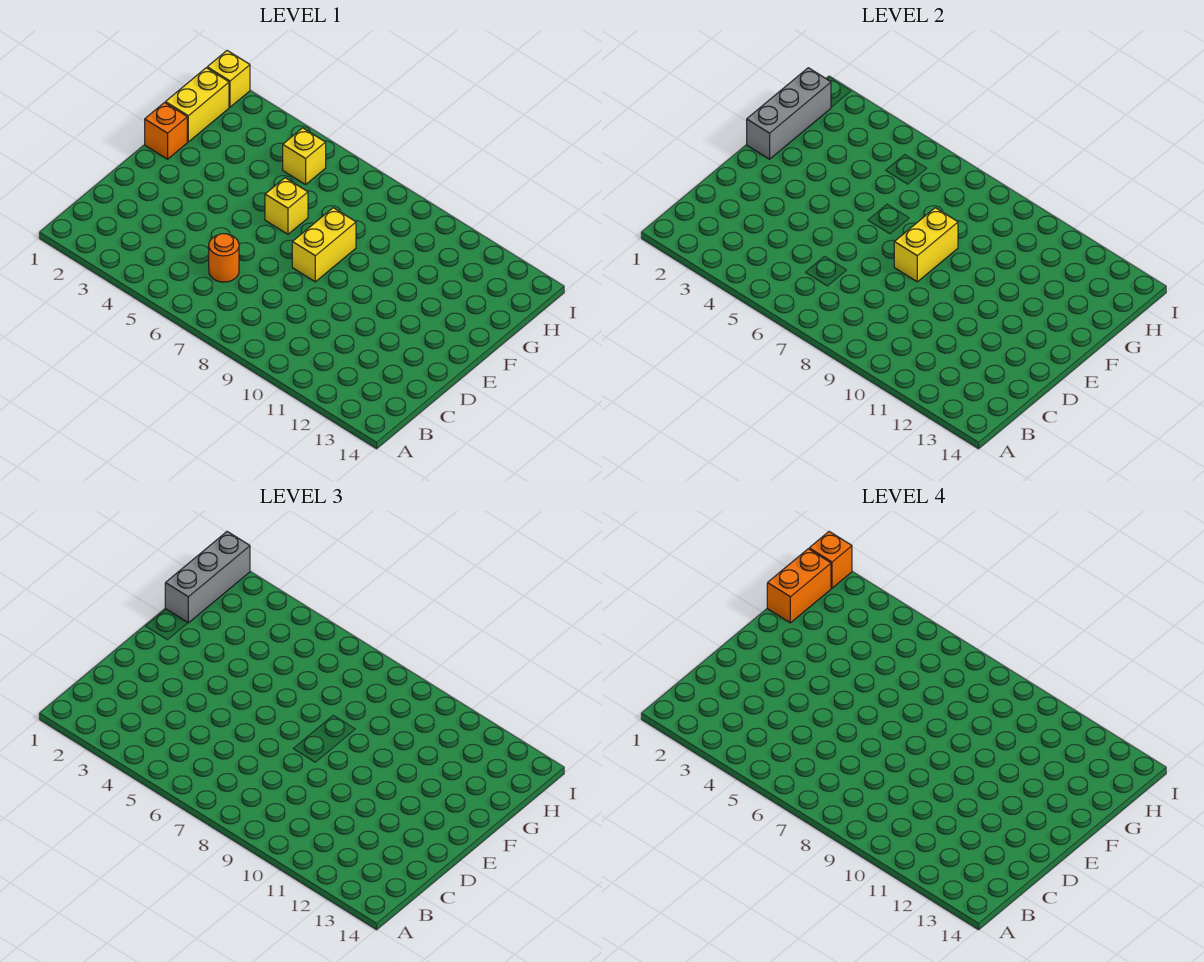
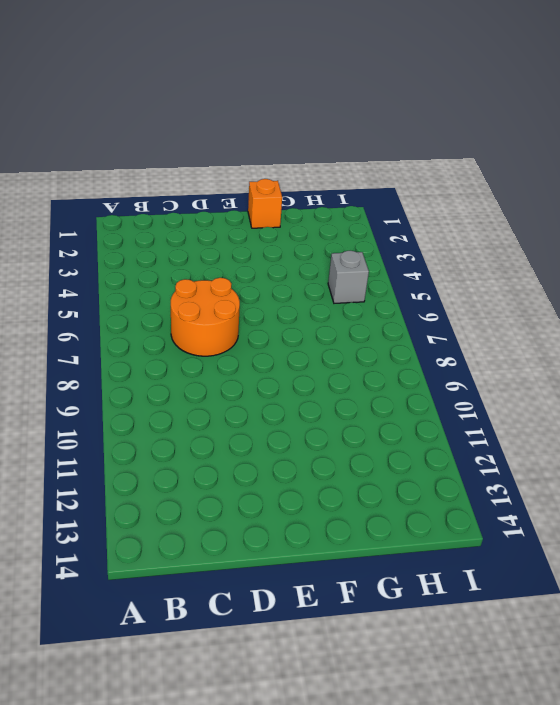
orange 2x2 round brick [171,278,240,356] -> orange 1x1 round brick [209,234,239,282]
grey 1x1 brick [328,251,369,303] -> yellow 1x1 brick [283,128,326,185]
none -> yellow 1x2 brick [292,208,356,282]
none -> yellow 1x1 brick [265,178,308,234]
none -> yellow 1x2 brick [165,68,229,142]

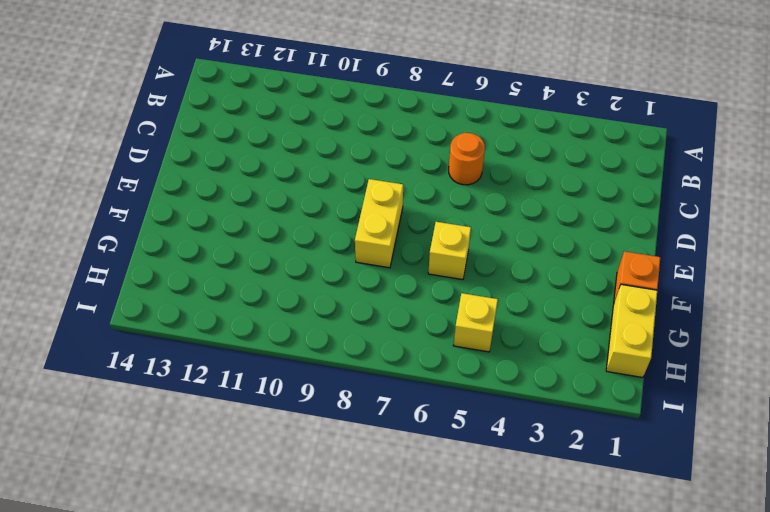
none -> yellow 1x1 brick [207,51,250,107]
none -> yellow 1x2 brick [894,208,958,282]
none -> grey 1x3 brick [747,68,831,159]

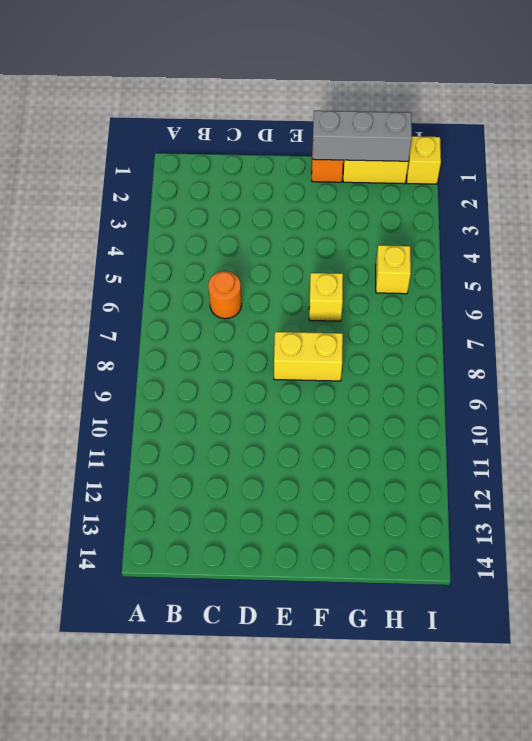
none -> yellow 1x2 brick [894,208,958,282]
none -> grey 1x3 brick [165,532,250,623]
none -> orange 1x2 brick [767,549,831,623]

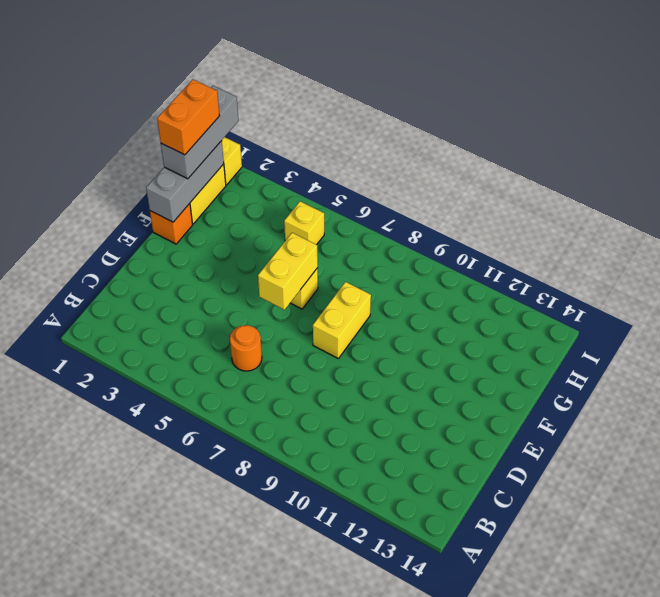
yellow 1x2 brick [258,233,318,310] -> yellow 1x2 brick moved to [894,208,958,282]
none -> orange 1x1 brick [809,532,852,588]

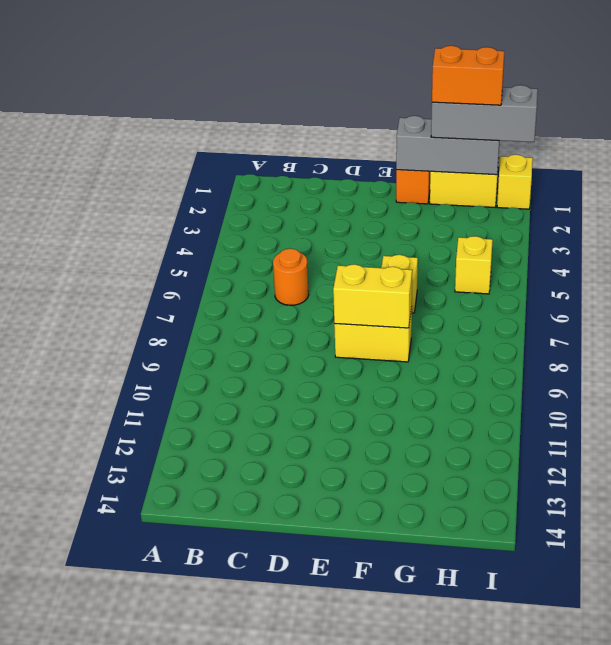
none -> orange 1x1 brick [809,532,852,588]

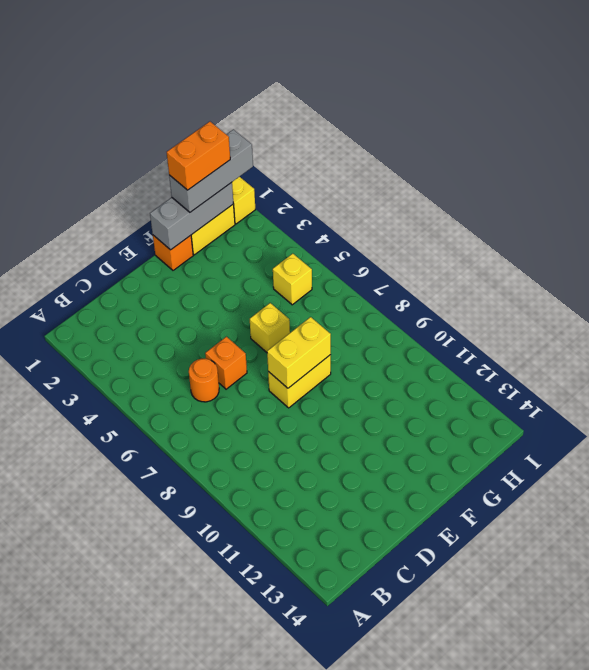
orange 1x1 brick [205,337,247,389] -> orange 1x1 brick moved to [809,532,852,588]

